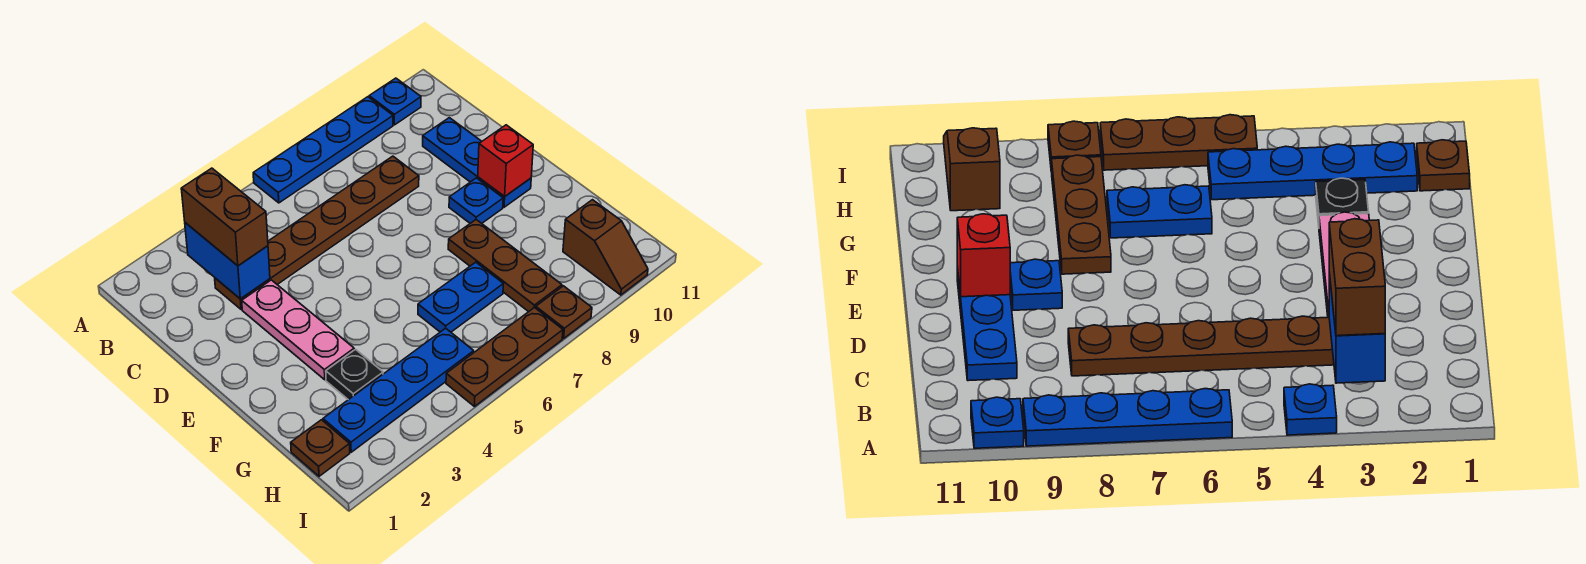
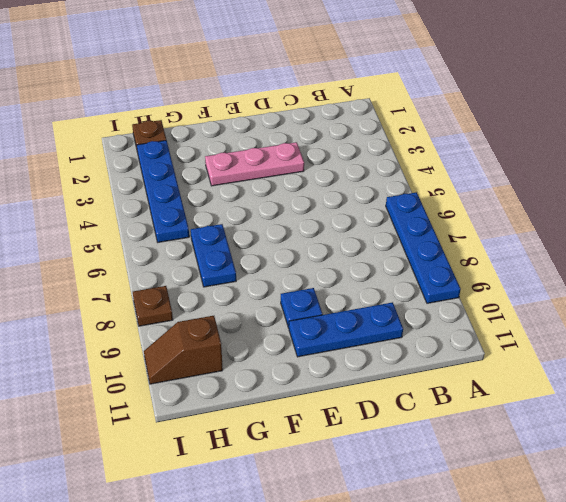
none -> blue 1x1 plate [1284,384,1337,435]
none -> blue 1x1 plate [369,78,421,125]
none -> brown 1x6 plate [215,156,419,309]

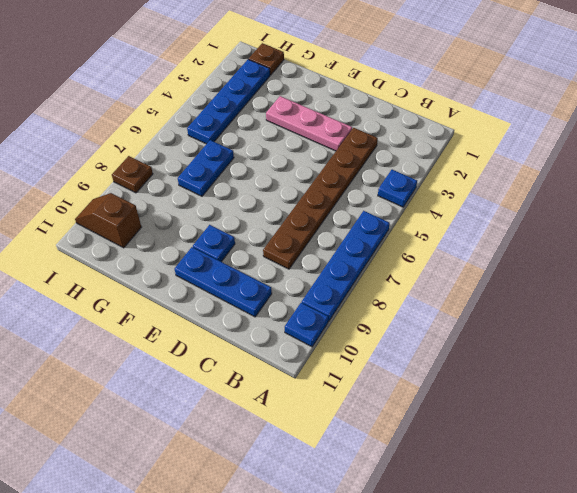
none -> brown 1x3 plate [448,220,562,312]
none -> black 1x1 plate [326,350,383,400]
none -> brown 1x3 plate [446,307,563,406]

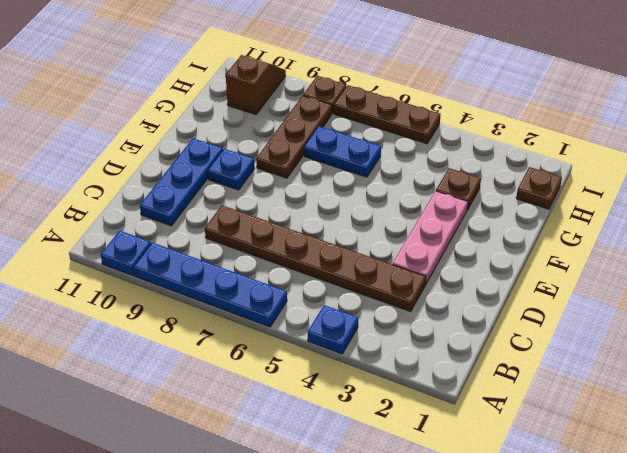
brown 1x1 plate [436,168,481,210] -> black 1x1 plate [326,350,383,400]
none -> blue 1x4 plate [323,328,474,452]
none -> blue 1x2 brick [185,223,270,299]
none -> red 1x1 brick [478,125,533,197]

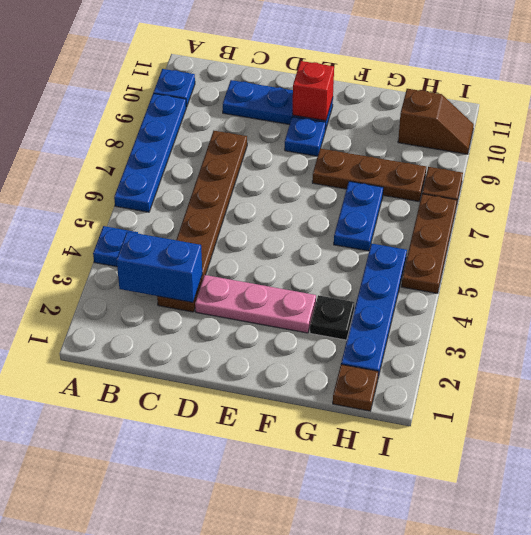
none -> brown 1x2 brick [181,168,268,266]

